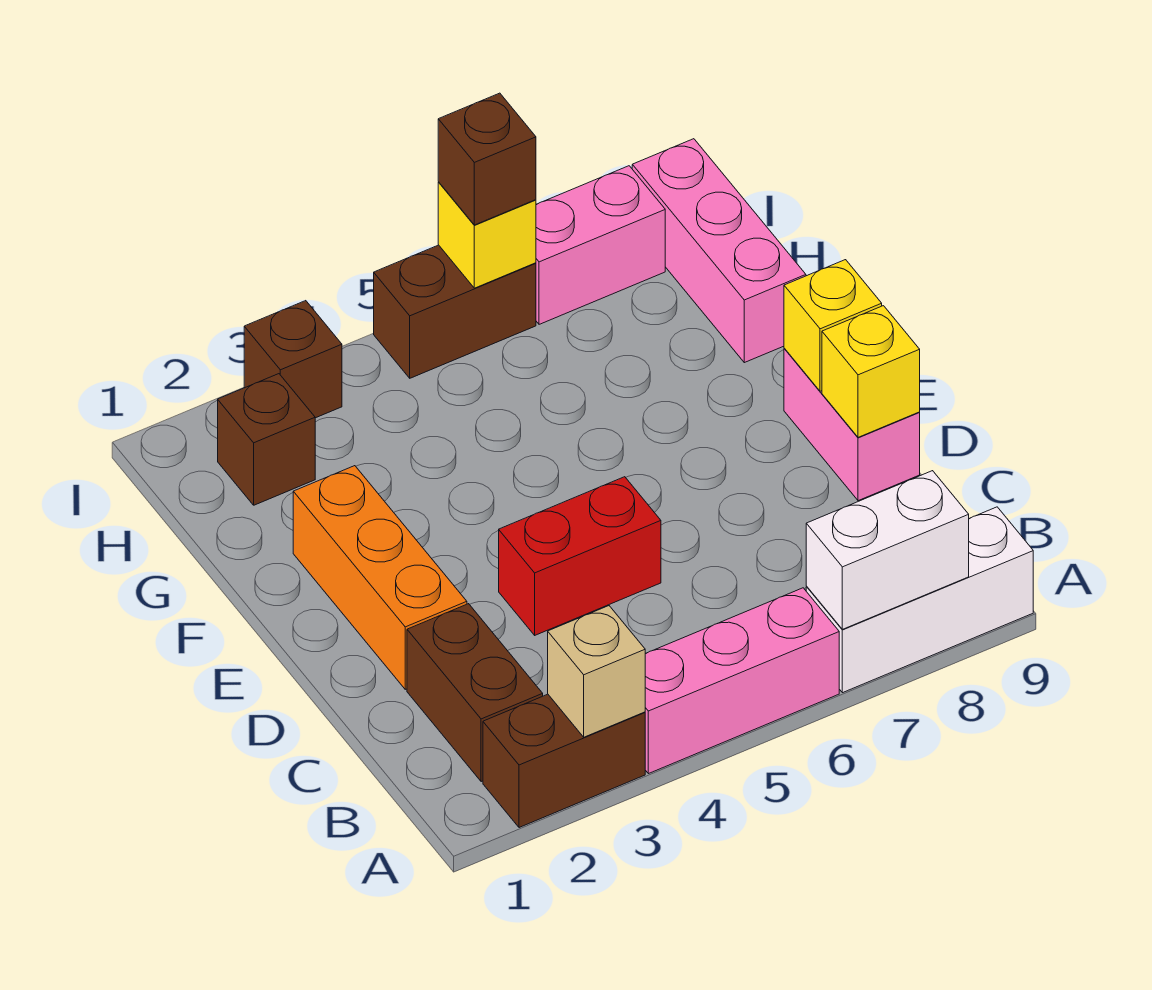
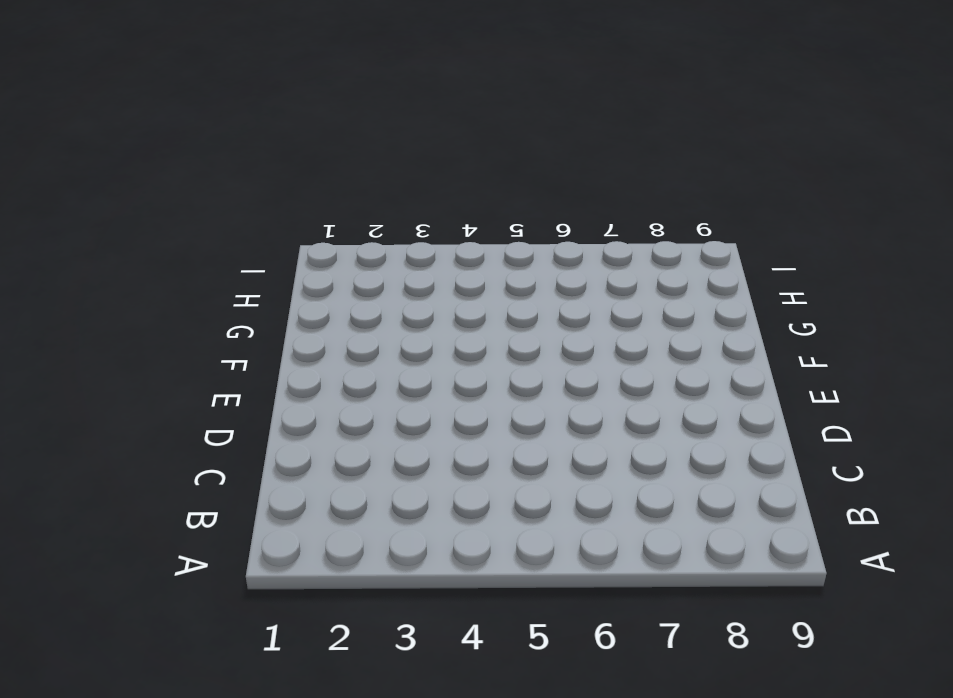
none -> brown 1x2 brick [483,694,645,828]
none -> pink 1x3 brick [645,588,839,774]
none -> white 1x3 brick [806,507,1033,693]

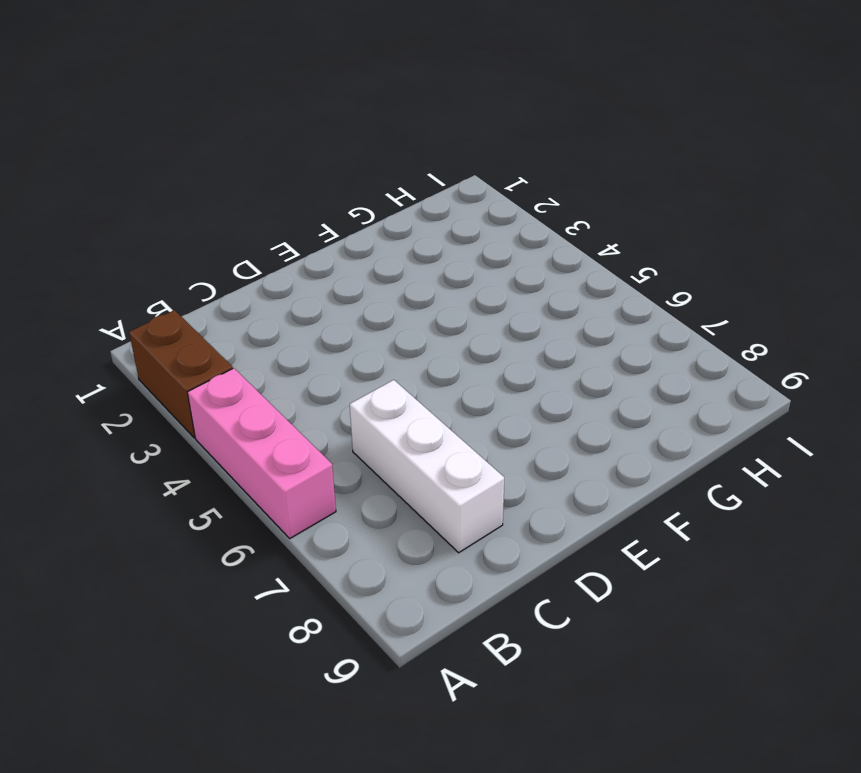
white 1x3 brick [350,380,504,553] -> white 1x3 brick moved to [806,507,1033,693]
none -> brown 1x2 brick [407,604,543,782]
none -> orange 1x3 brick [293,466,467,689]
none -> red 1x2 brick [499,477,661,635]

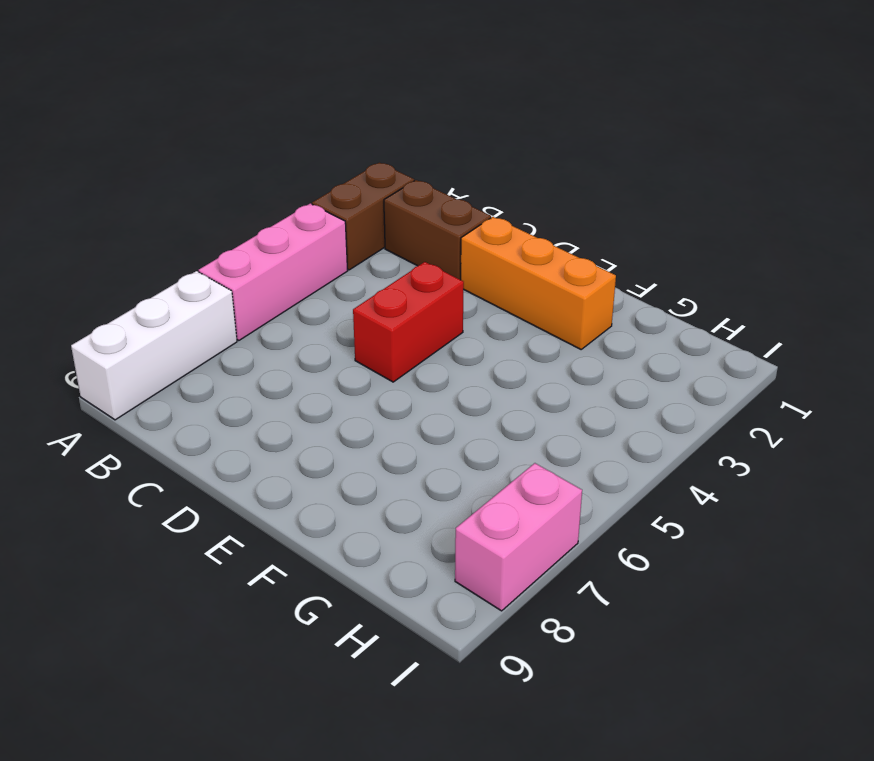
none -> pink 1x2 brick [784,348,920,501]
none -> pink 1x3 brick [632,139,806,363]
none -> brown 1x1 brick [218,374,315,505]

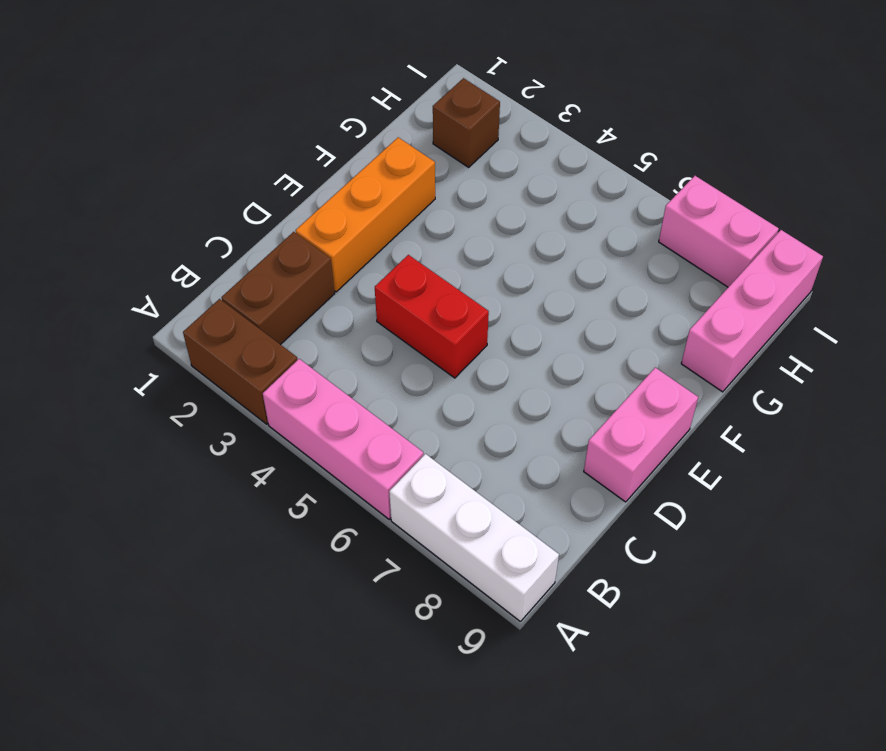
none -> brown 1x1 brick [244,301,342,418]
none -> brown 1x2 brick [374,245,536,378]
none -> tan 1x1 brick [548,606,645,737]

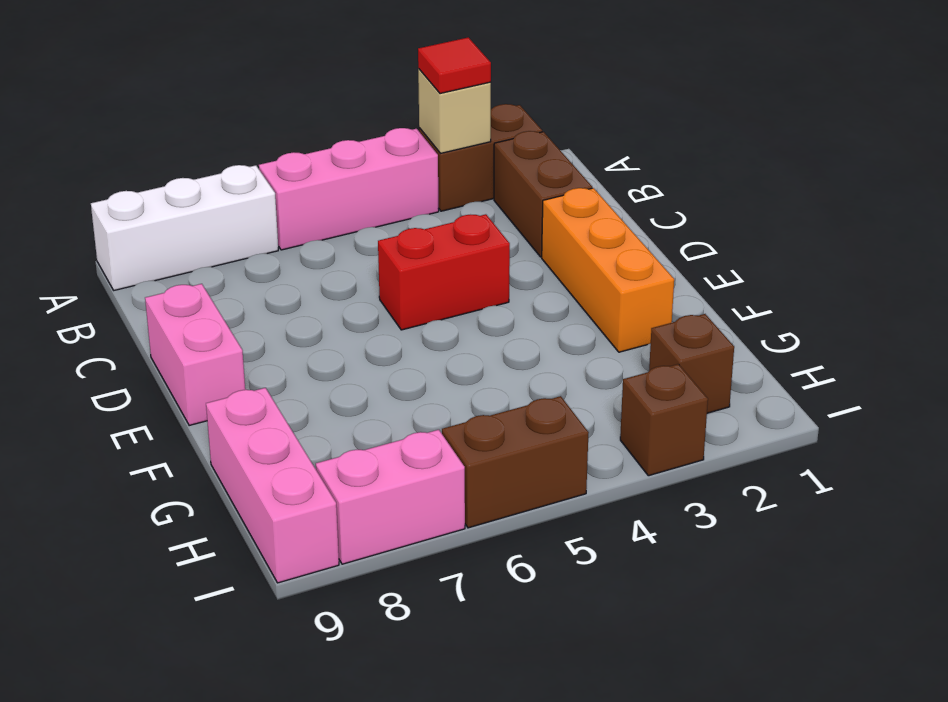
red 1x1 tile [418,37,491,94] -> none
none -> white 1x2 brick [806,471,969,629]
none -> yellow 1x1 brick [822,306,920,437]
none -> yellow 1x1 brick [784,260,882,391]

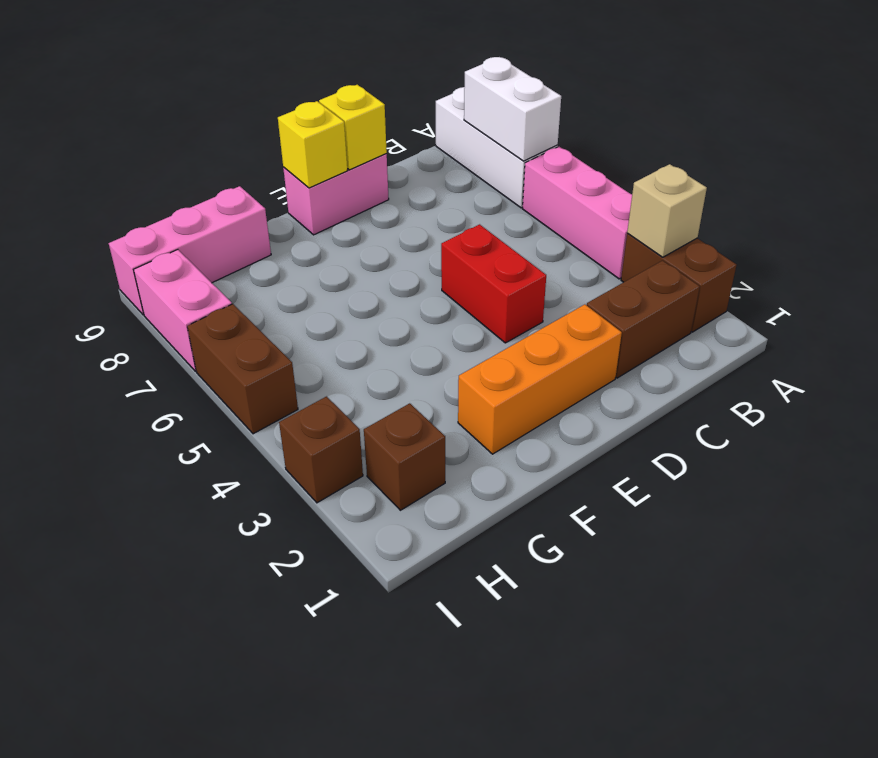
none -> yellow 1x1 brick [438,182,536,288]
none -> brown 1x1 brick [438,93,536,225]

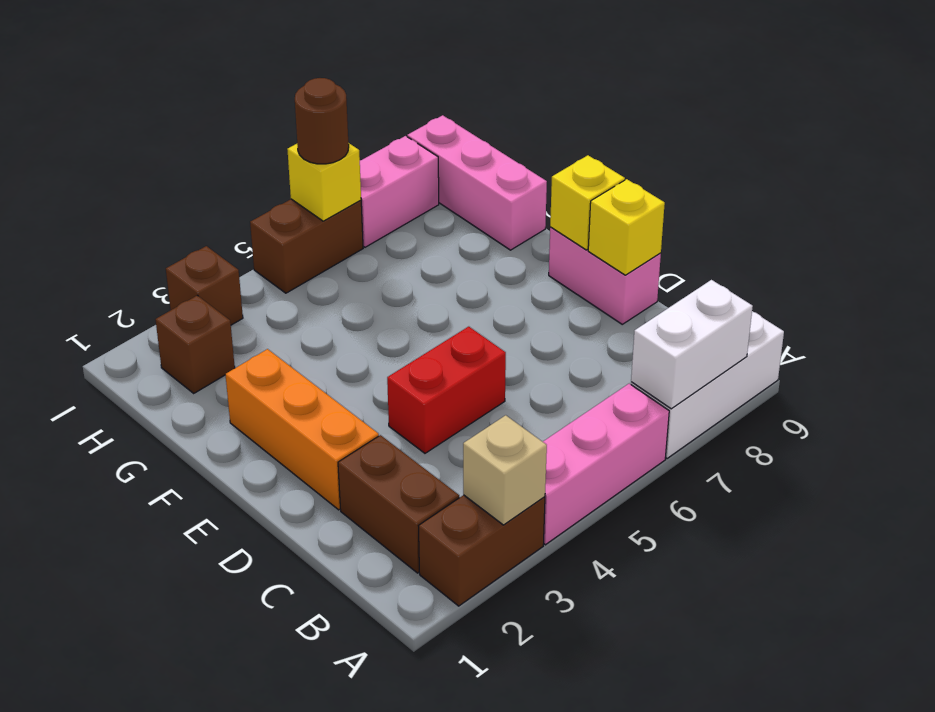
brown 1x1 round brick [295,78,349,164] -> brown 1x1 brick [438,93,536,225]

